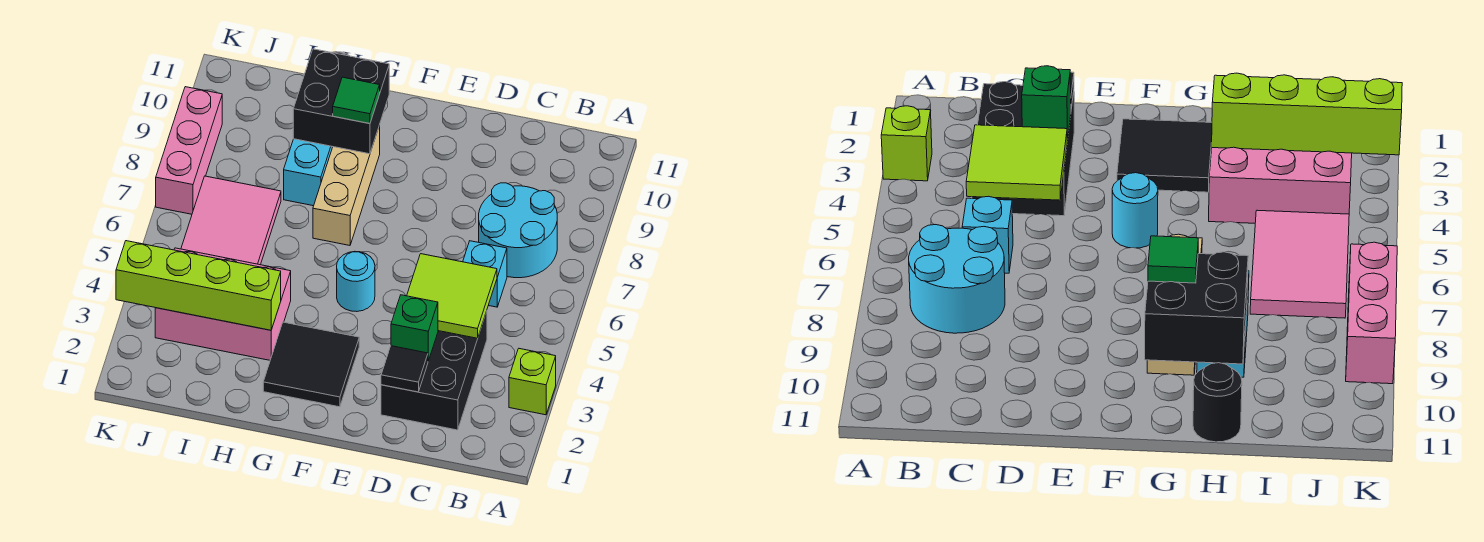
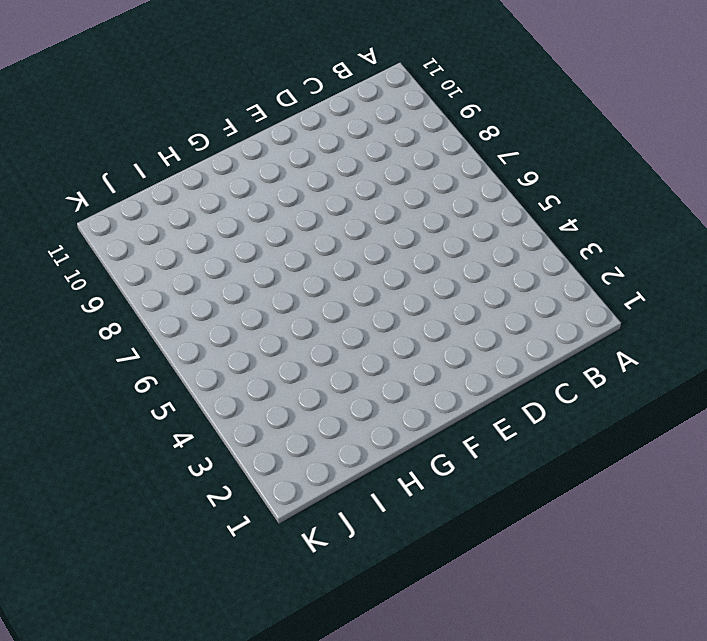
none -> lime 1x1 brick [509,349,556,415]
none -> cyan 2x2 round brick [479,183,557,278]
none -> black 2x3 brick [381,311,487,430]

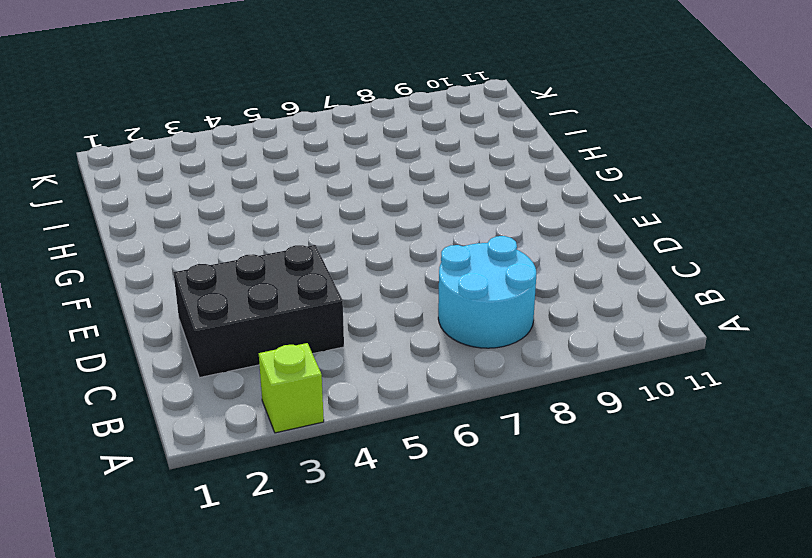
none -> cyan 1x1 brick [463,241,507,307]
none -> black 2x2 tile [263,322,359,407]
none -> cyan 1x1 round brick [337,251,375,312]

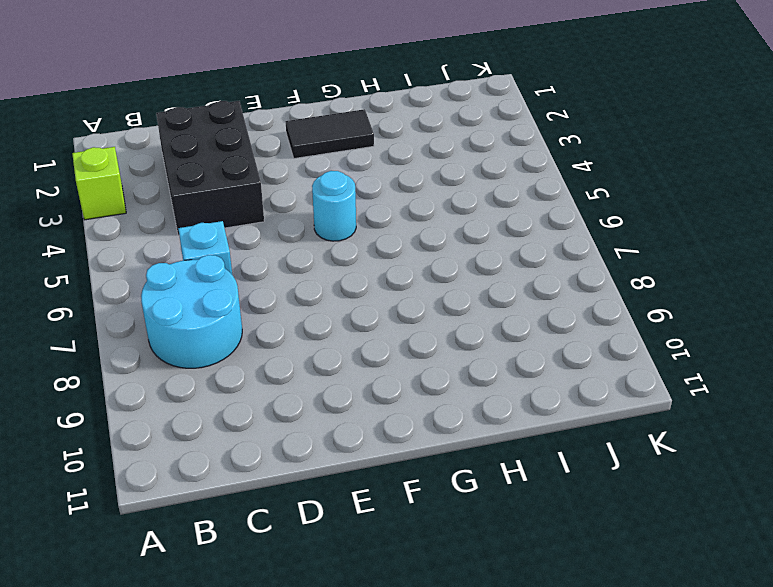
black 1x2 tile [285,109,374,159] -> black 2x2 tile [263,322,359,407]
none -> tan 1x3 brick [313,125,380,245]
none -> pink 2x3 brick [155,248,291,360]
none -> cyan 1x2 brick [284,139,332,206]

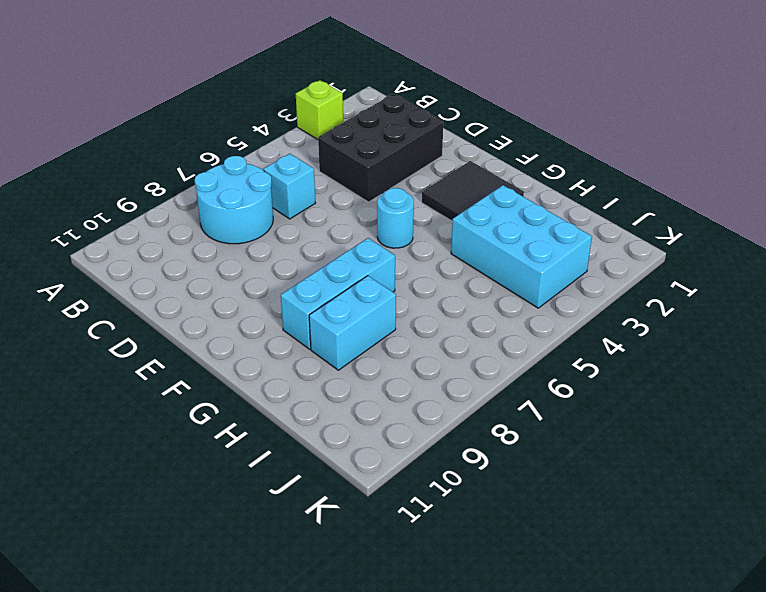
cyan 1x3 brick [281,238,395,349] -> tan 1x3 brick [313,125,380,245]
cyan 2x3 brick [451,185,592,308] -> pink 2x3 brick [155,248,291,360]
none -> black 1x1 round brick [1193,363,1242,442]
none -> pink 2x3 tile [181,176,281,265]
none -> pink 1x3 brick [156,87,222,214]

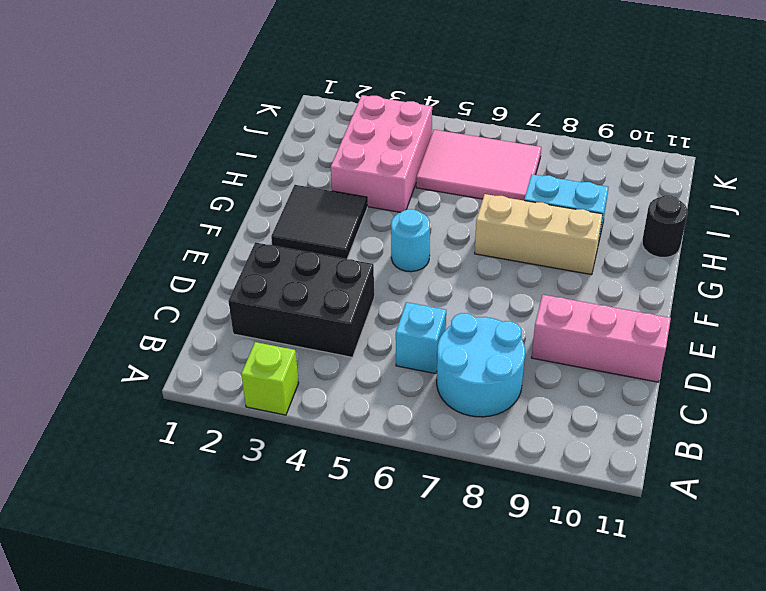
pink 1x3 brick [531,295,671,382] -> pink 1x3 brick moved to [156,87,222,214]
none -> lime 2x2 tile [407,254,497,338]
none -> black 1x1 tile [381,346,428,392]
none -> green 1x1 brick [391,295,438,361]

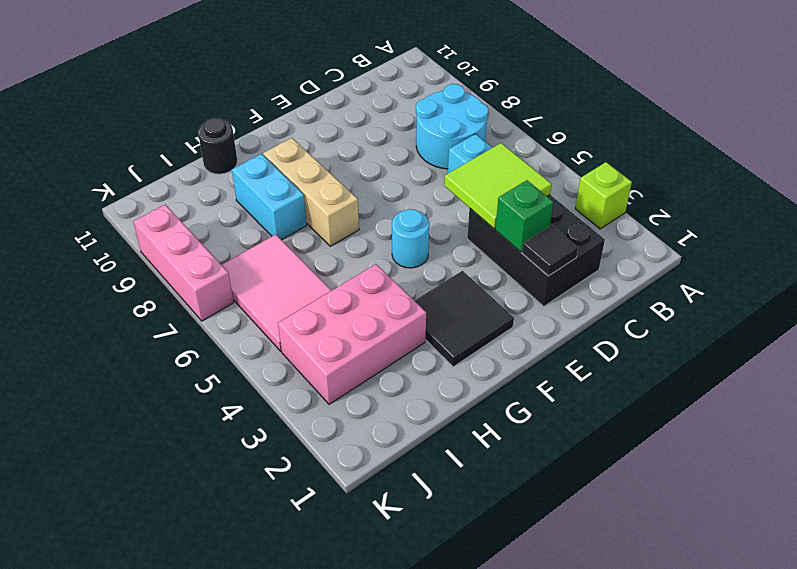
none -> black 2x2 brick [293,49,389,154]
none -> lime 1x4 brick [116,241,281,330]
none -> green 1x1 tile [333,77,380,124]

